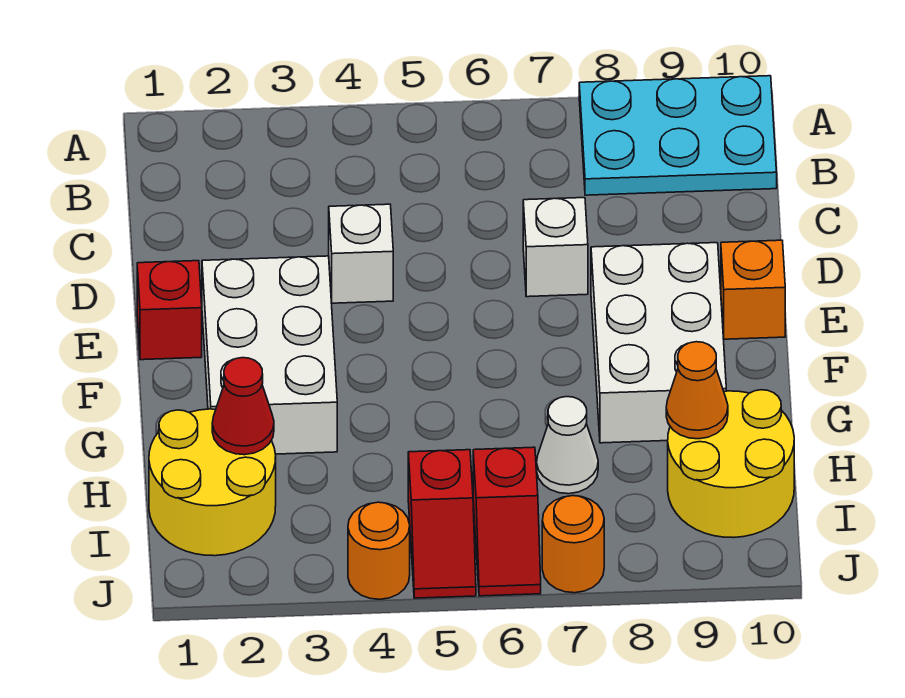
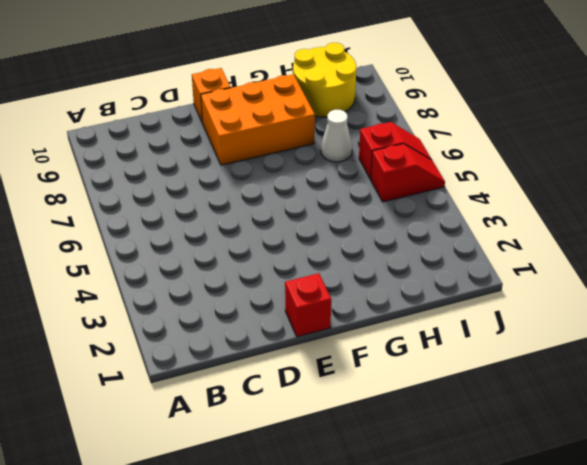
orange 2x3 brick [201,74,315,165] -> white 2x3 brick [591,243,726,443]
none -> cyan 2x3 plate [579,76,777,195]
none -> white 1x1 brick [329,204,393,303]
none -> white 1x1 brick [523,198,588,297]

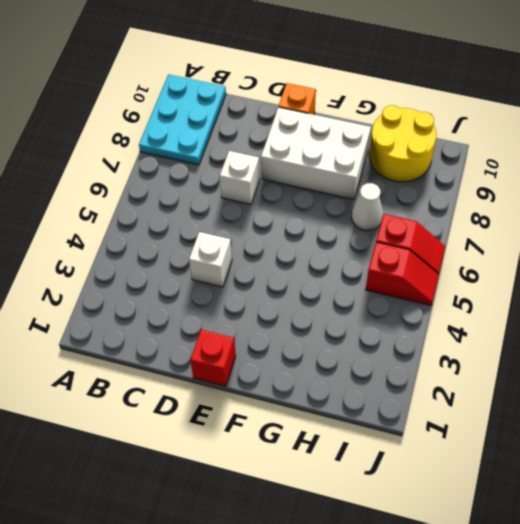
none -> white 2x3 brick [202,256,337,454]
none -> yellow 2x2 round brick [149,409,276,556]
none -> orange 1x1 round brick [348,502,410,599]

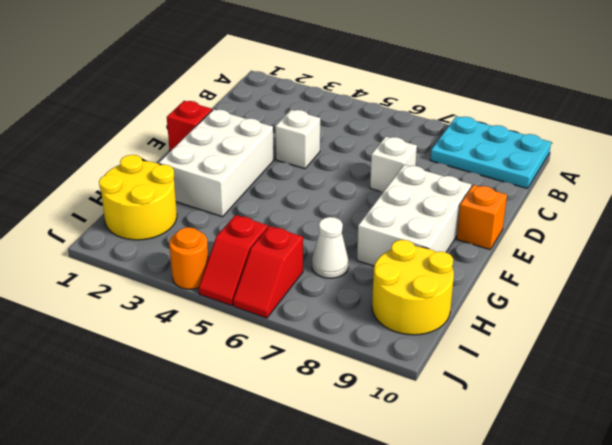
none -> orange 1x1 round brick [542,496,604,593]
none -> red 1x1 cone [212,358,274,455]
none -> orange 1x1 cone [666,342,728,439]

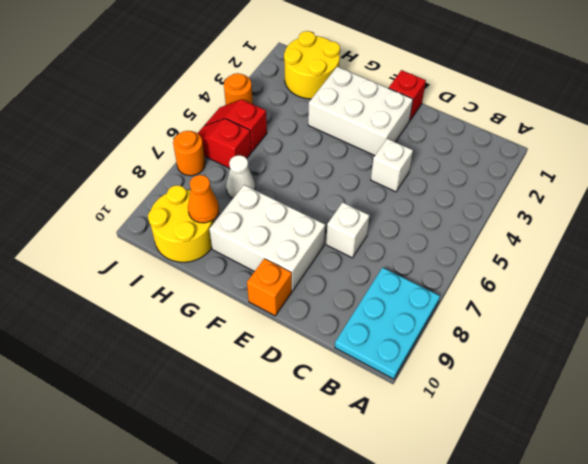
none -> red 1x1 cone [212,358,274,455]

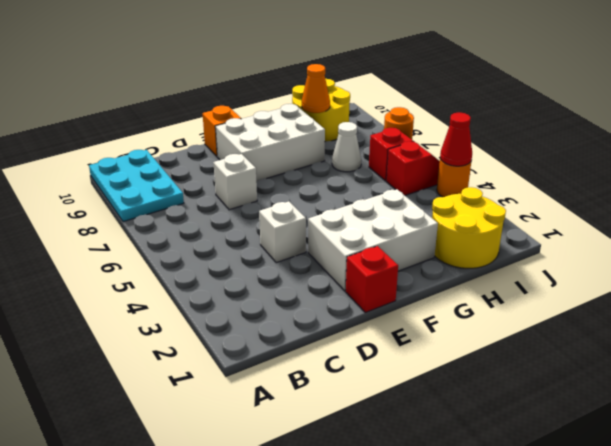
red 1x1 cone [440,112,472,166] -> red 1x1 cone moved to [212,358,274,455]

